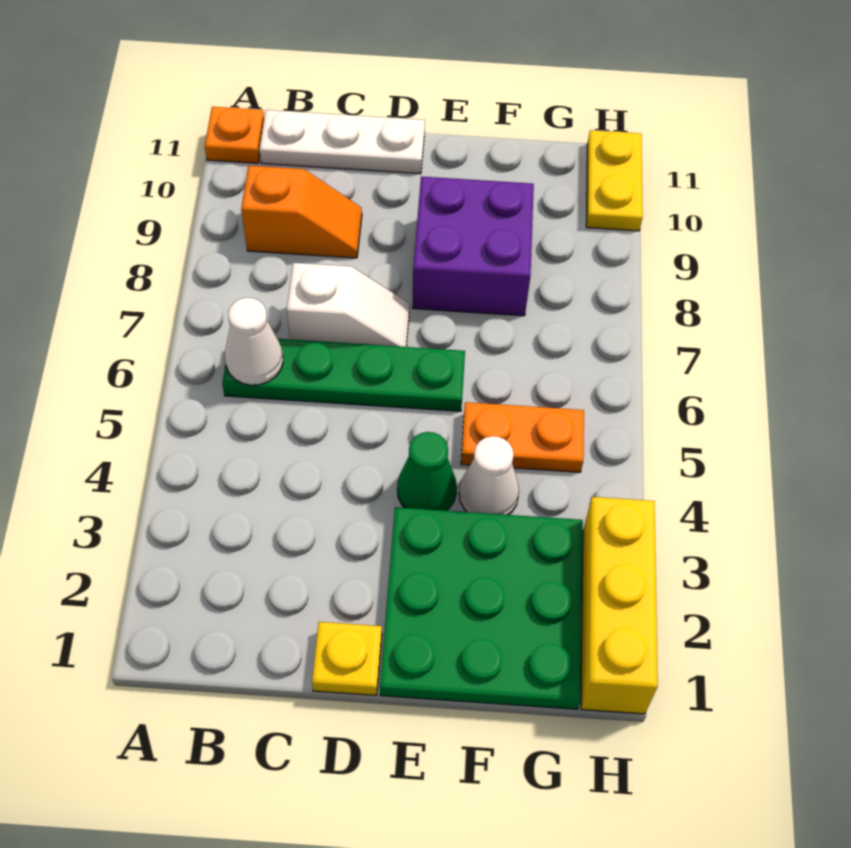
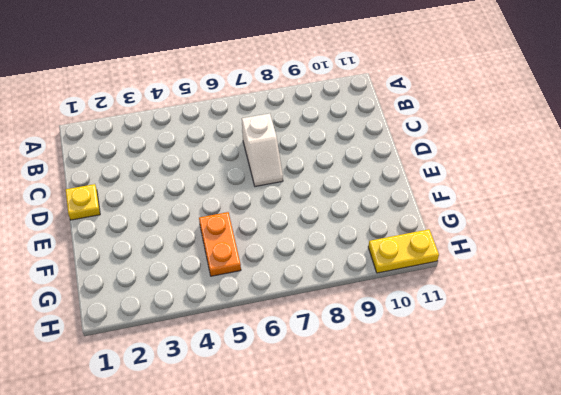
none -> orange 1x1 plate [205,107,264,163]
none -> green 1x4 plate [222,339,465,411]
none -> orange 1x2 slope [241,166,362,258]

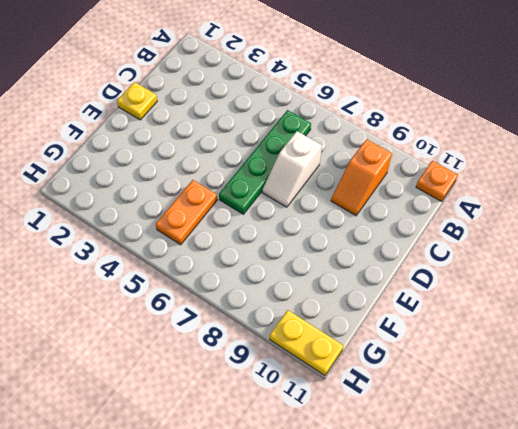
none -> white 1x3 plate [259,110,425,174]
none -> green 3x3 plate [380,507,583,709]
none -> green 1x1 cone [397,432,457,511]

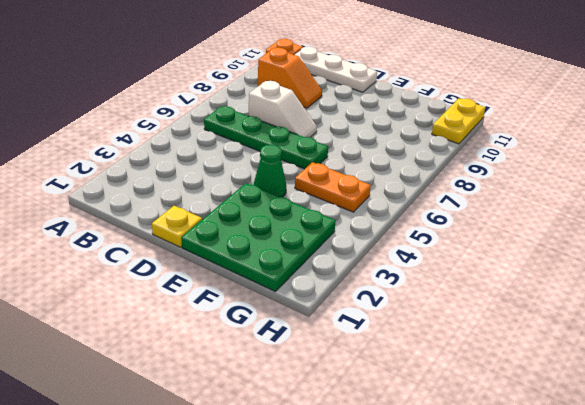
none -> purple 2x2 brick [412,177,534,316]
none -> white 1x1 cone [459,436,519,515]
none -> yellow 1x3 brick [581,497,658,714]

